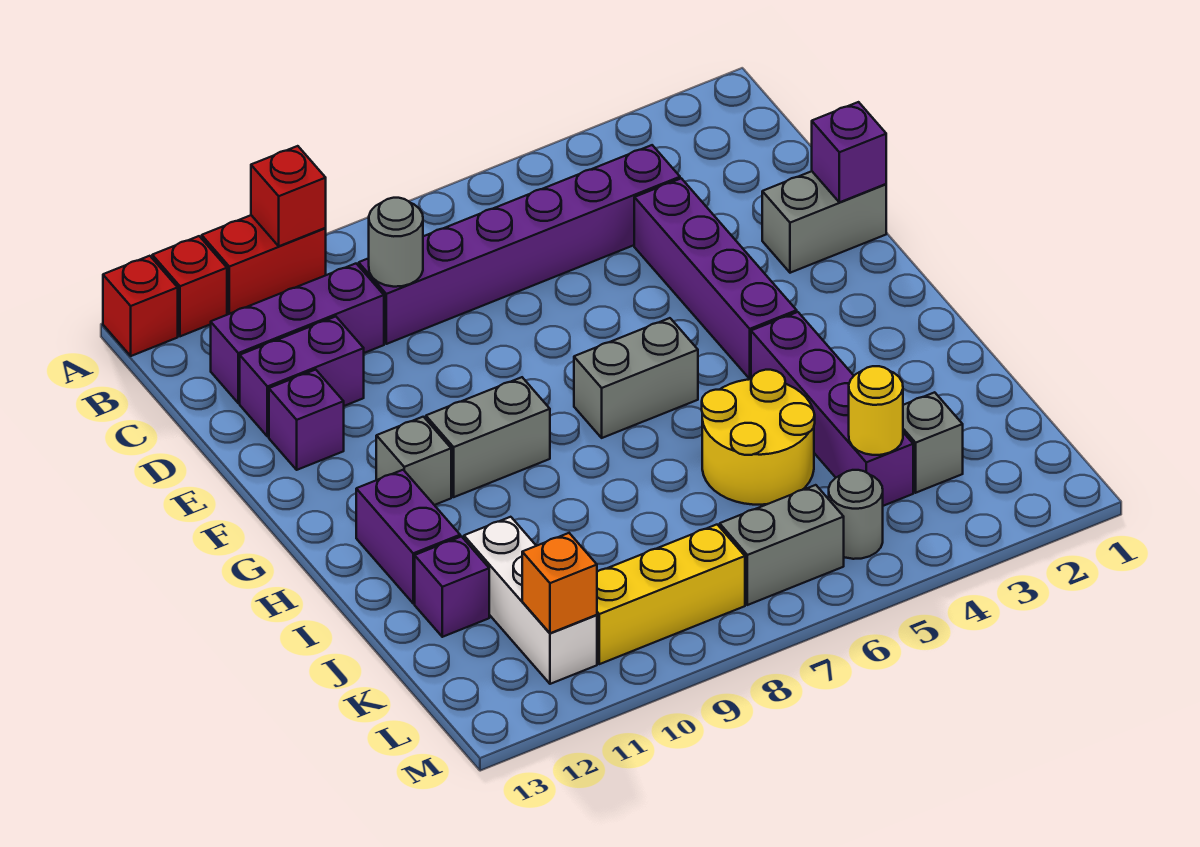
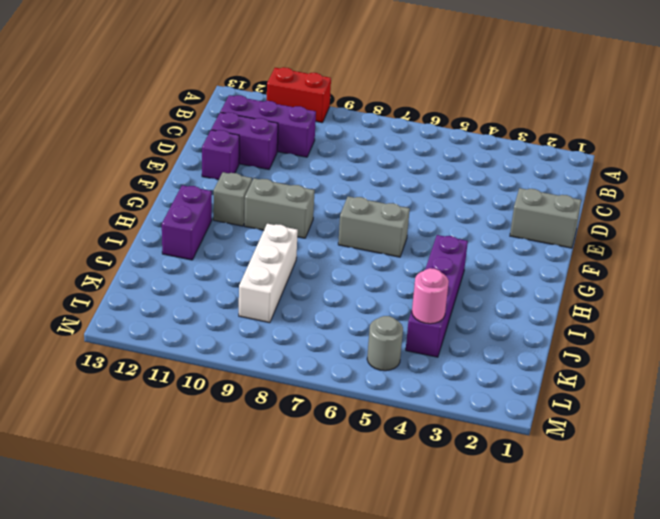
white 1x3 brick [239,224,298,323] -> white 1x3 brick moved to [464,517,597,684]
pink 1x1 round brick [412,268,449,324] -> yellow 1x1 round brick [849,366,903,455]
none -> red 1x1 brick [152,236,227,336]
none -> red 1x1 brick [103,256,178,356]
none -> purple 1x6 brick [359,145,680,344]

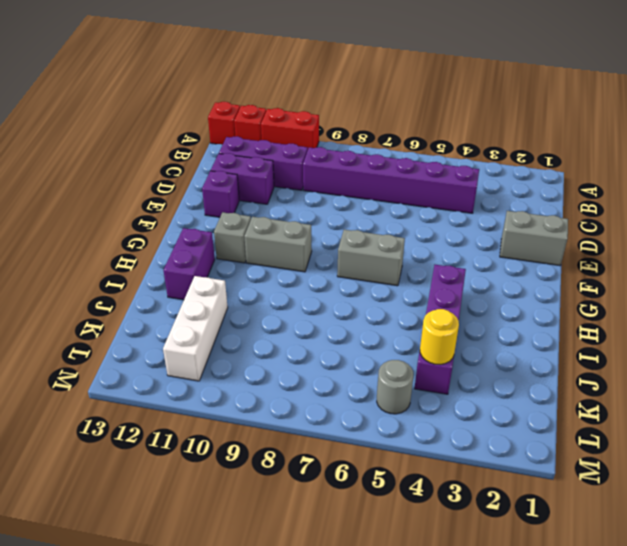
none -> purple 1x4 brick [634,178,797,379]
none -> yellow 2x2 round brick [702,370,815,505]
none -> purple 1x1 brick [415,537,489,637]

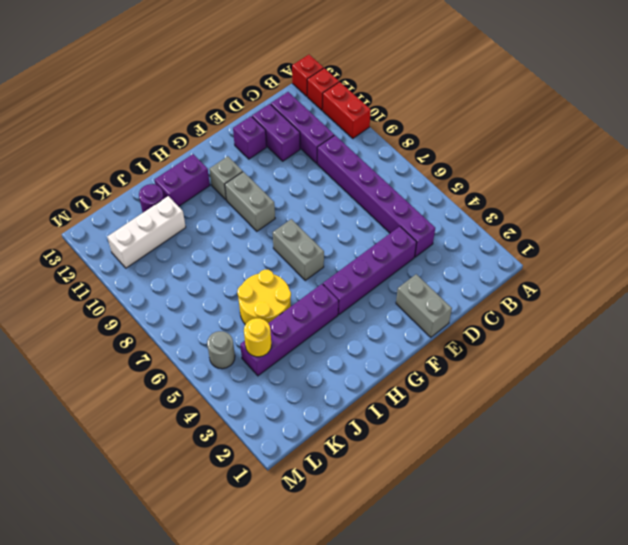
purple 1x1 round brick [139,184,164,212] -> purple 1x1 brick [415,537,489,637]
none -> grey 1x1 brick [903,392,963,493]
none -> grey 1x2 brick [720,485,844,605]
none -> yellow 1x3 brick [597,525,745,664]

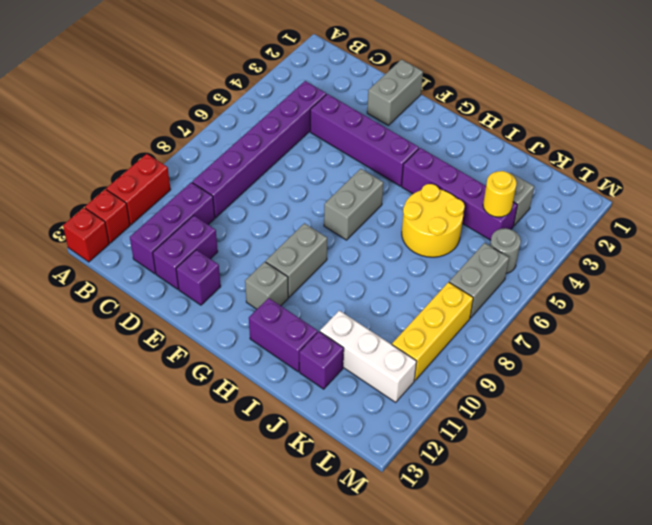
none -> red 1x1 brick [251,146,326,246]
none -> grey 1x1 round brick [369,198,423,287]
none -> purple 1x1 brick [812,102,886,202]

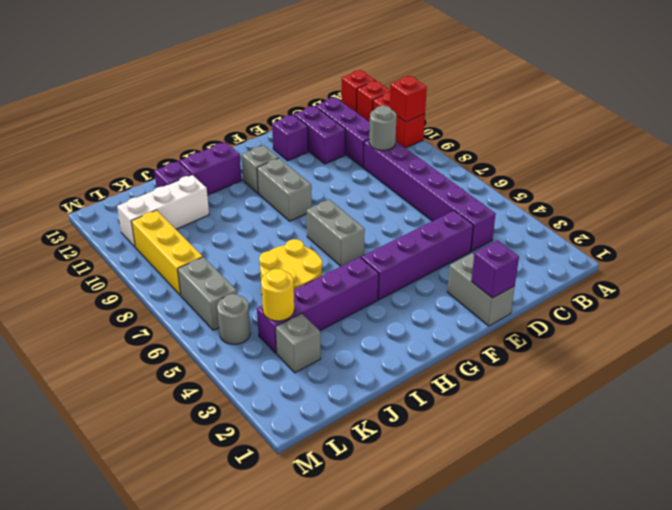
none -> orange 1x1 brick [522,533,597,633]

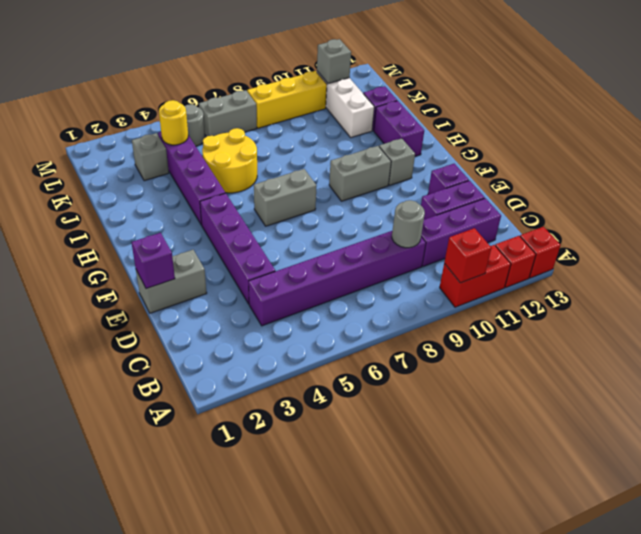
grey 1x1 brick [317,39,351,84] -> orange 1x1 brick [522,533,597,633]

